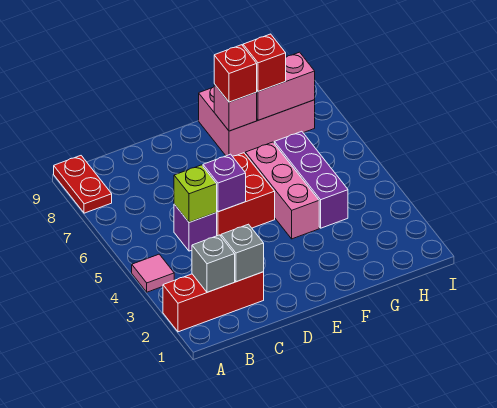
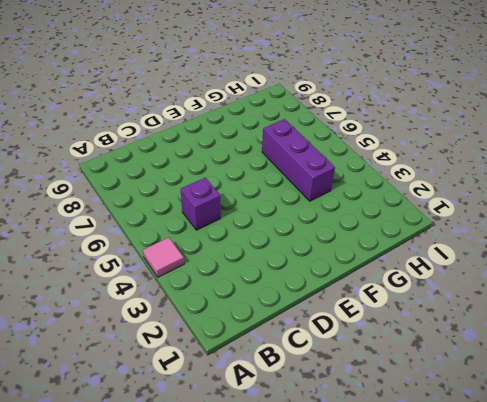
none -> red 1x3 brick [163,272,264,332]
none -> red 1x2 plate [54,156,112,213]
none -> red 2x2 brick [216,153,275,236]

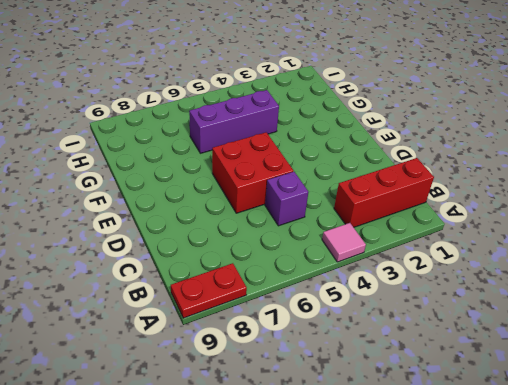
red 1x3 brick [334,158,434,227] -> red 1x3 brick turned to [163,272,264,332]
none -> pink 1x3 brick [245,142,319,239]
none -> pink 2x3 brick [199,87,315,156]
none -> grey 1x1 brick [192,235,235,292]

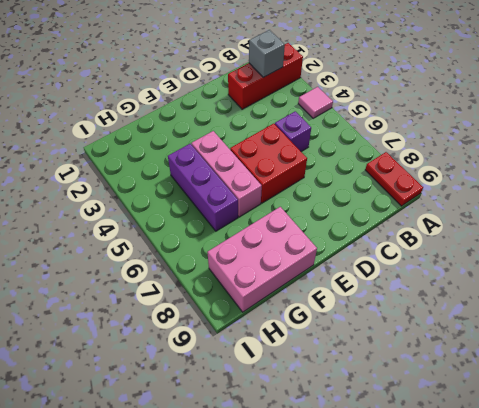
none -> grey 1x1 brick [221,224,264,282]
none -> lime 1x1 brick [174,165,217,222]
none -> purple 1x1 brick [203,154,246,212]

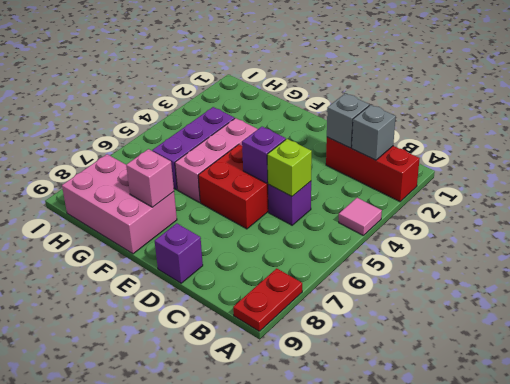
purple 1x1 brick [155,223,203,283] -> none
none -> pink 1x2 brick [256,52,315,120]
none -> red 1x1 brick [214,45,257,102]
none -> red 1x1 brick [243,34,286,92]

